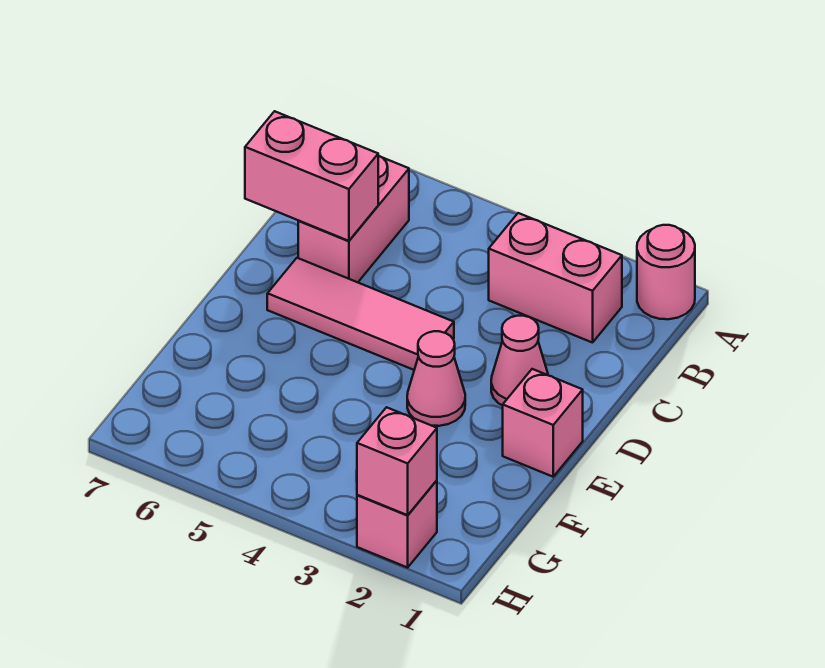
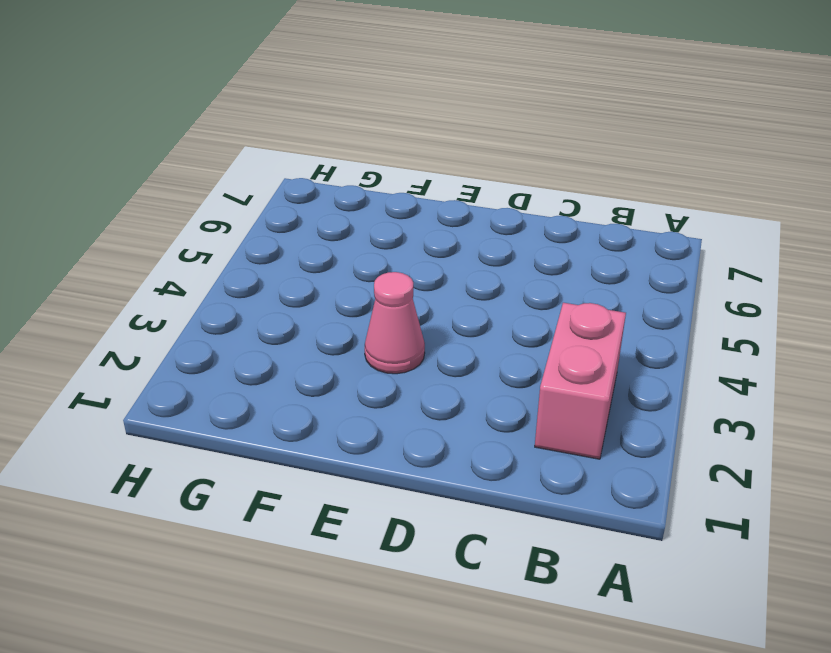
none -> pink 1x1 round brick [637,225,695,319]
none -> pink 1x2 brick [298,155,409,282]

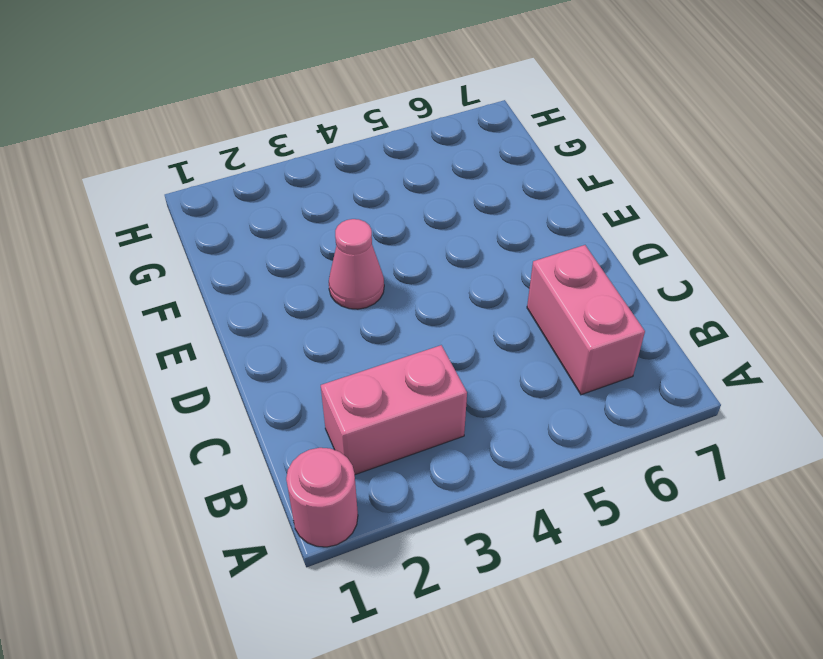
none -> pink 1x1 cone [491,316,548,406]
none -> pink 1x3 tile [267,258,454,370]

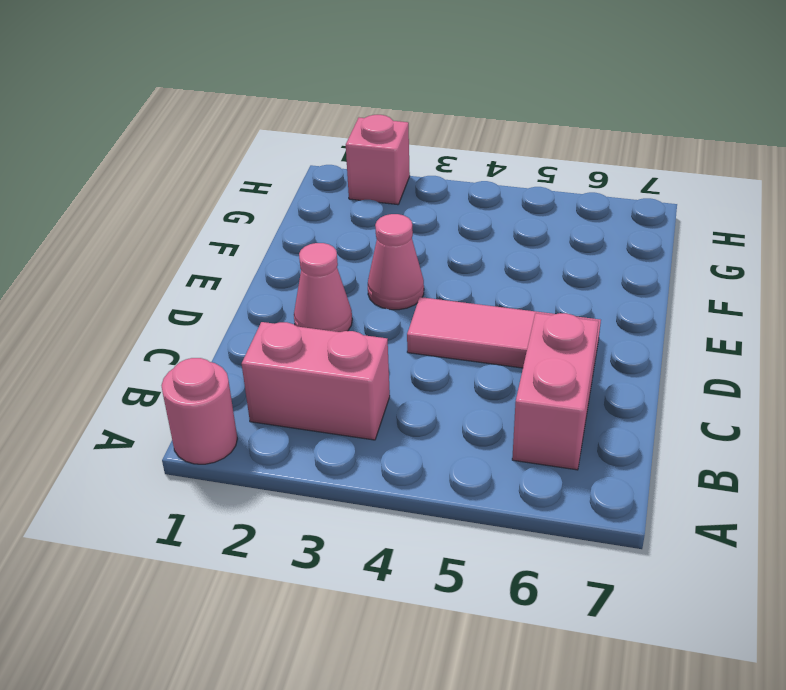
none -> pink 1x1 brick [503,369,583,477]
none -> pink 1x2 brick [245,111,378,241]

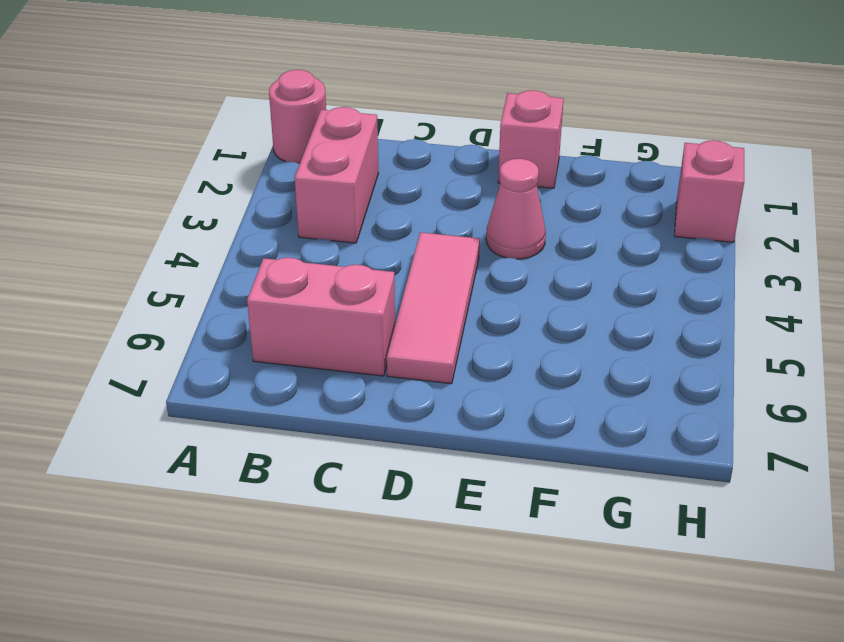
none -> pink 1x1 cone [491,316,548,406]
none -> pink 1x2 brick [245,111,378,241]

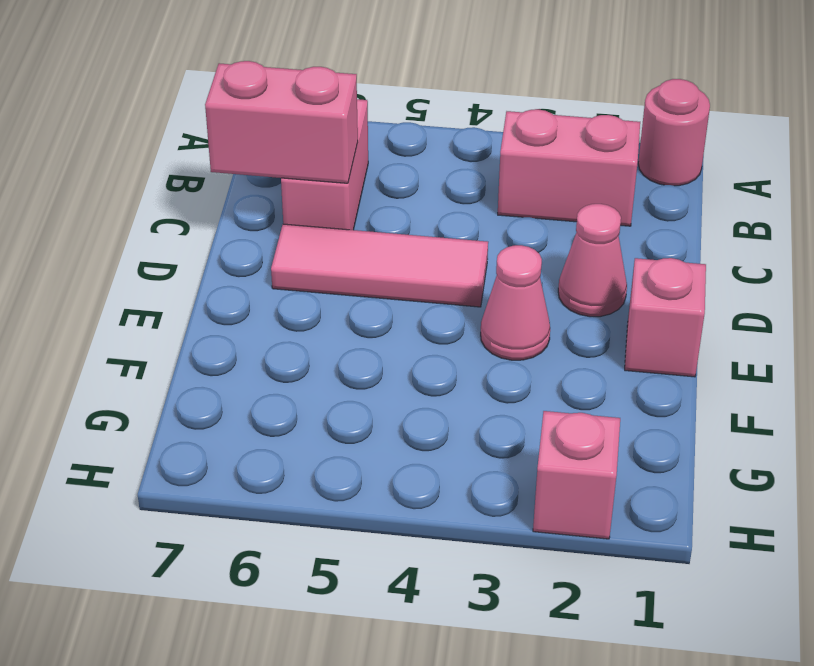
none -> pink 1x1 brick [357,407,437,515]

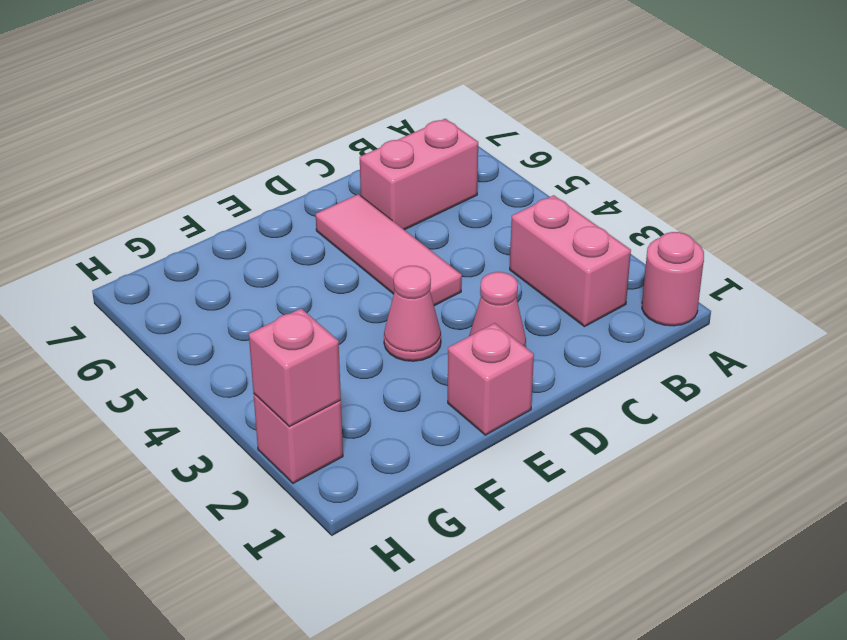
none -> pink 1x2 brick [245,111,378,241]

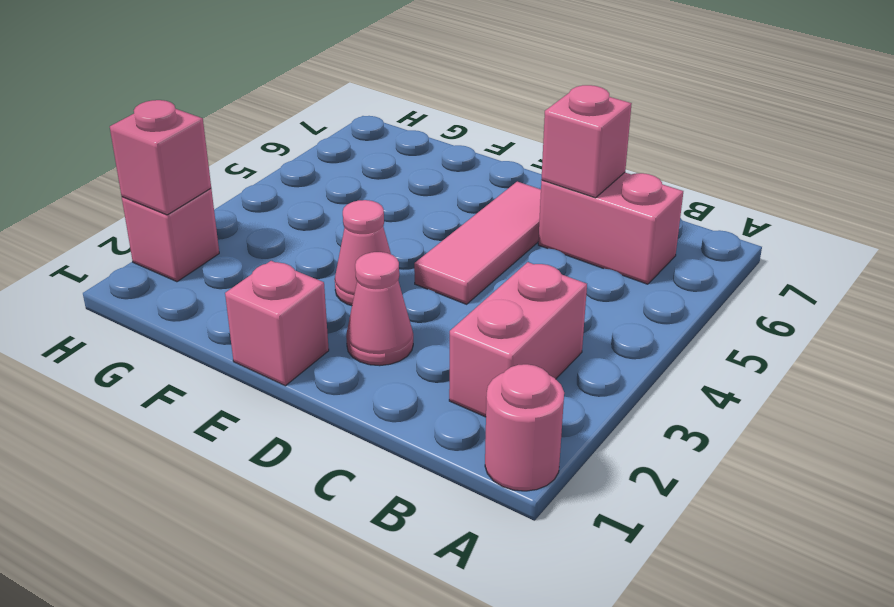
pink 1x1 brick [541,85,632,198] -> pink 1x2 brick [245,111,378,241]

